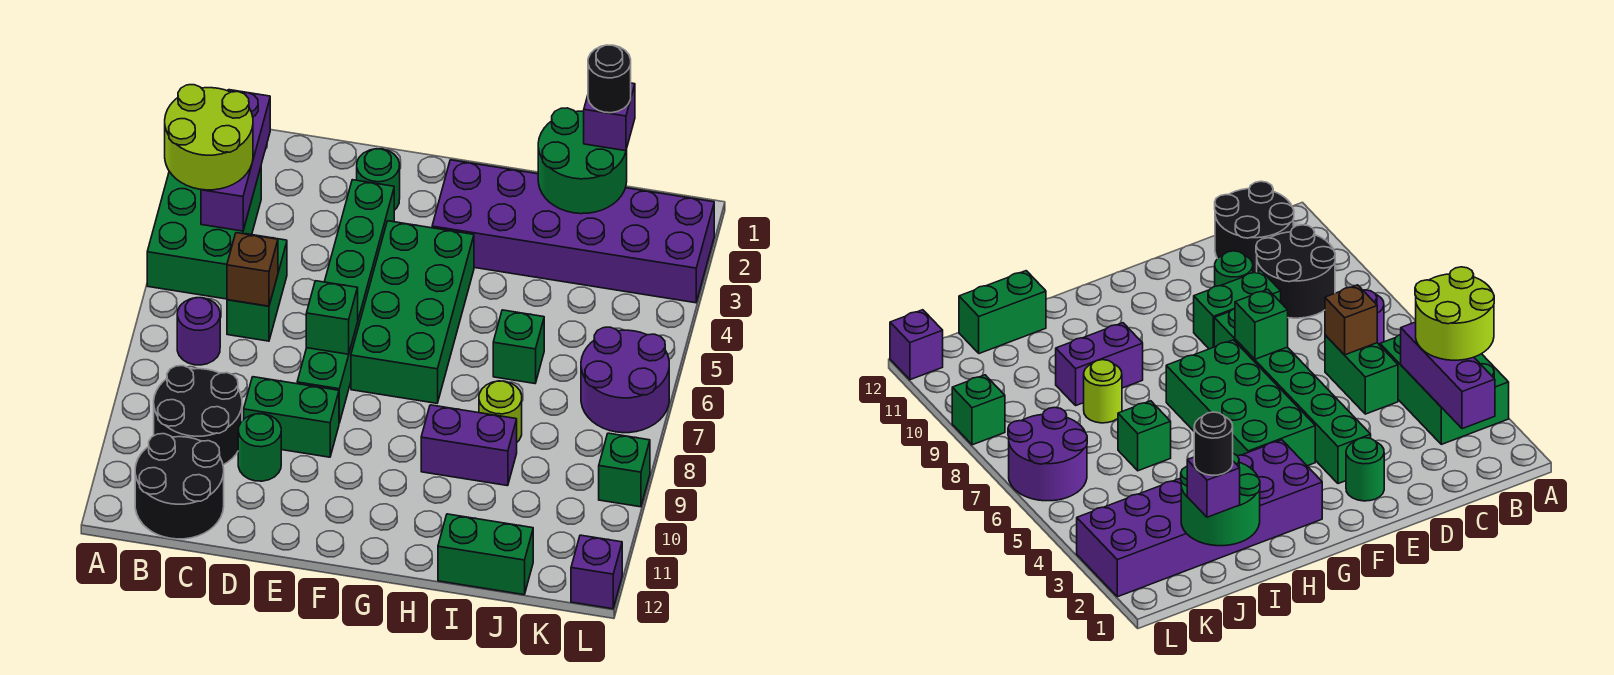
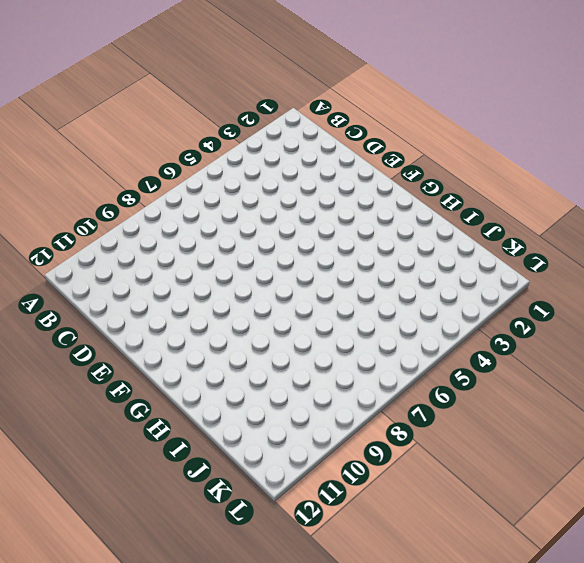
none -> green 2x3 brick [147,168,261,299]
none -> purple 1x1 round brick [177,298,220,365]
none -> black 2x2 round brick [154,366,242,465]

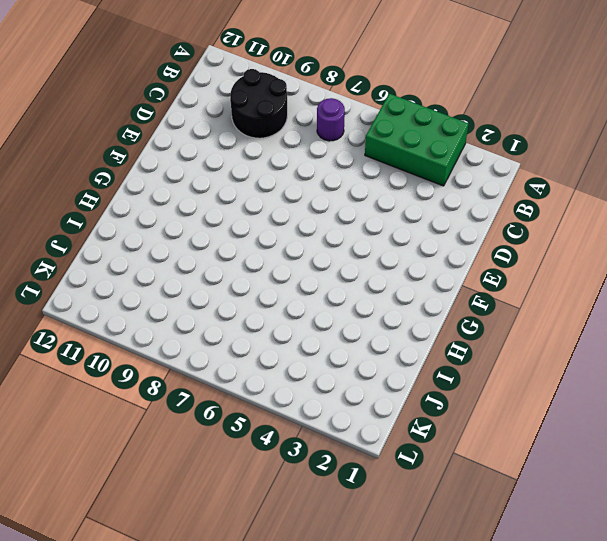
none -> black 2x2 round brick [135,434,224,539]
none -> green 1x2 brick [227,234,287,341]
none -> green 1x2 brick [244,377,339,457]

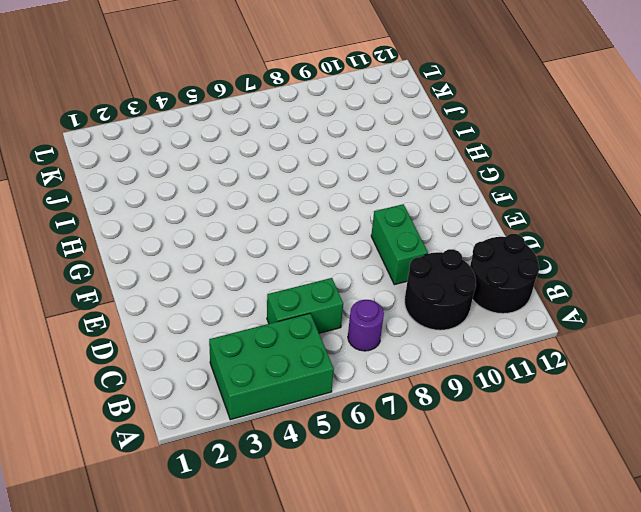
none -> green 1x1 round brick [238,414,281,481]
none -> green 1x1 round brick [357,149,400,210]
none -> green 1x6 brick [297,180,394,423]

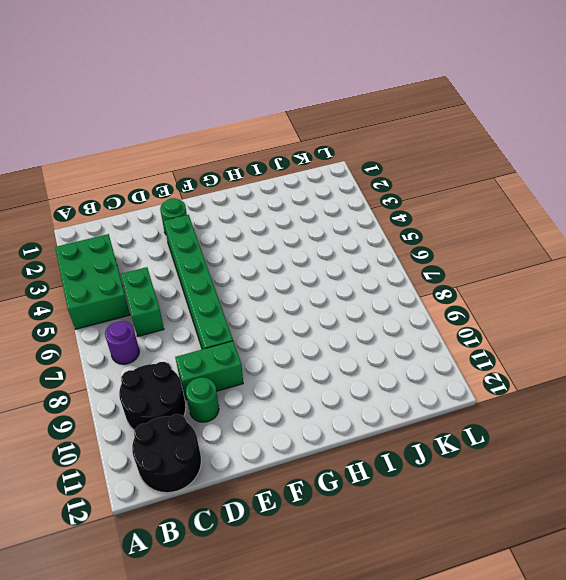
none -> green 2x4 brick [351,221,474,403]
none -> purple 2x6 brick [432,160,714,303]
none -> purple 1x2 brick [421,405,517,486]

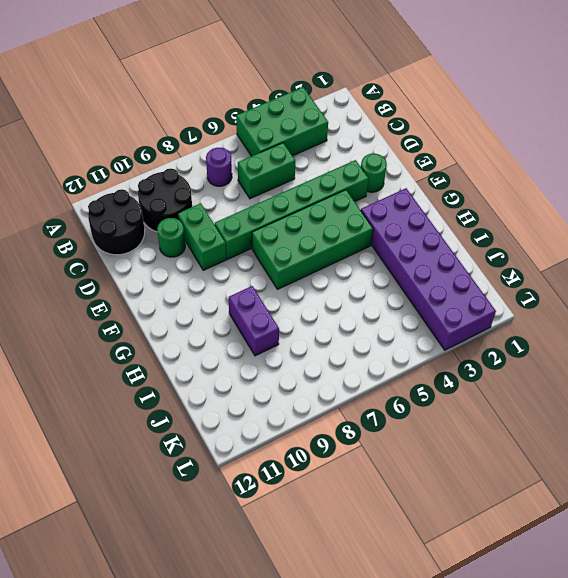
none -> green 1x1 brick [493,310,544,384]
none -> lime 1x1 round brick [479,381,522,442]
none -> green 1x2 brick [438,514,533,595]

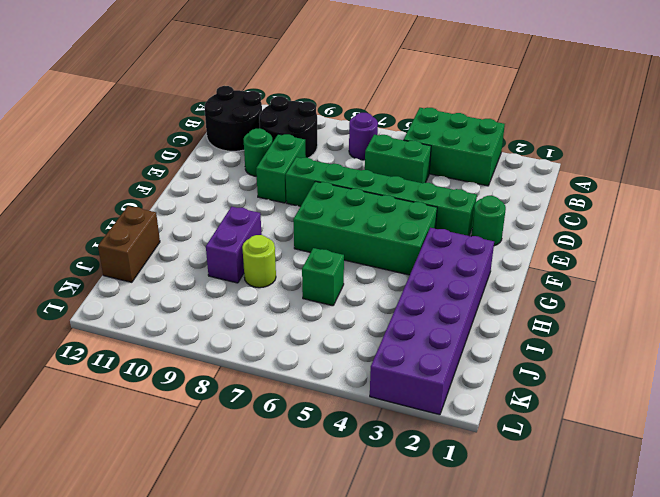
brown 1x2 brick [98,206,160,282] -> green 1x2 brick [438,514,533,595]
none -> purple 2x2 round brick [581,327,669,433]
none -> green 1x1 brick [599,433,650,507]
none -> purple 1x1 brick [571,535,622,609]

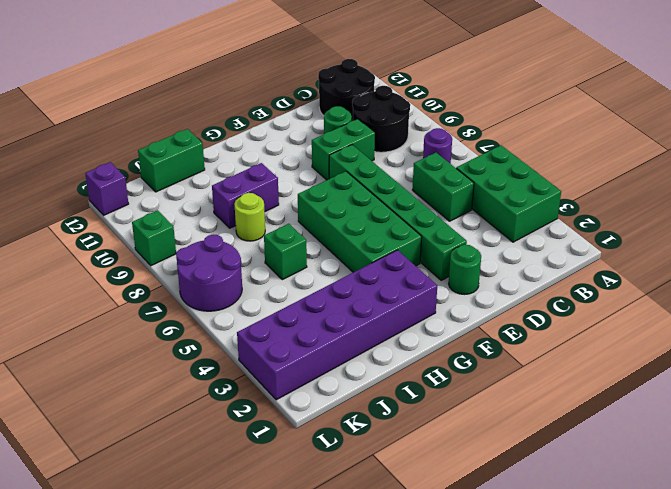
none -> purple 1x3 brick [201,90,270,231]
none -> brown 1x1 brick [227,233,278,306]
none -> green 1x1 brick [306,281,358,354]

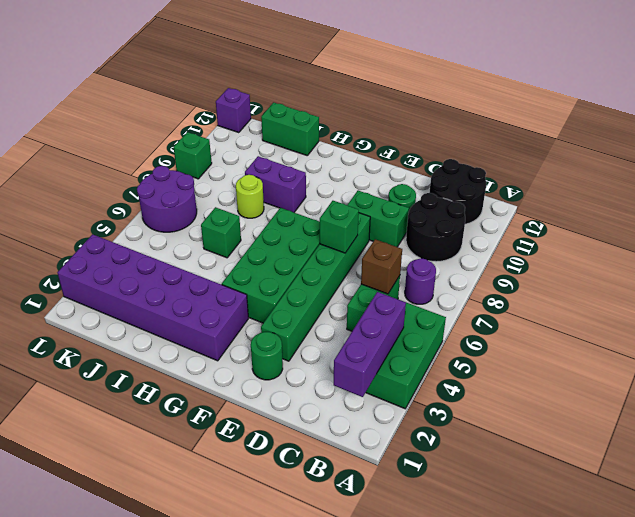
none -> green 2x2 round brick [538,108,627,214]
none -> lime 2x2 round brick [165,85,253,190]
none -> purple 1x1 brick [584,83,635,151]

